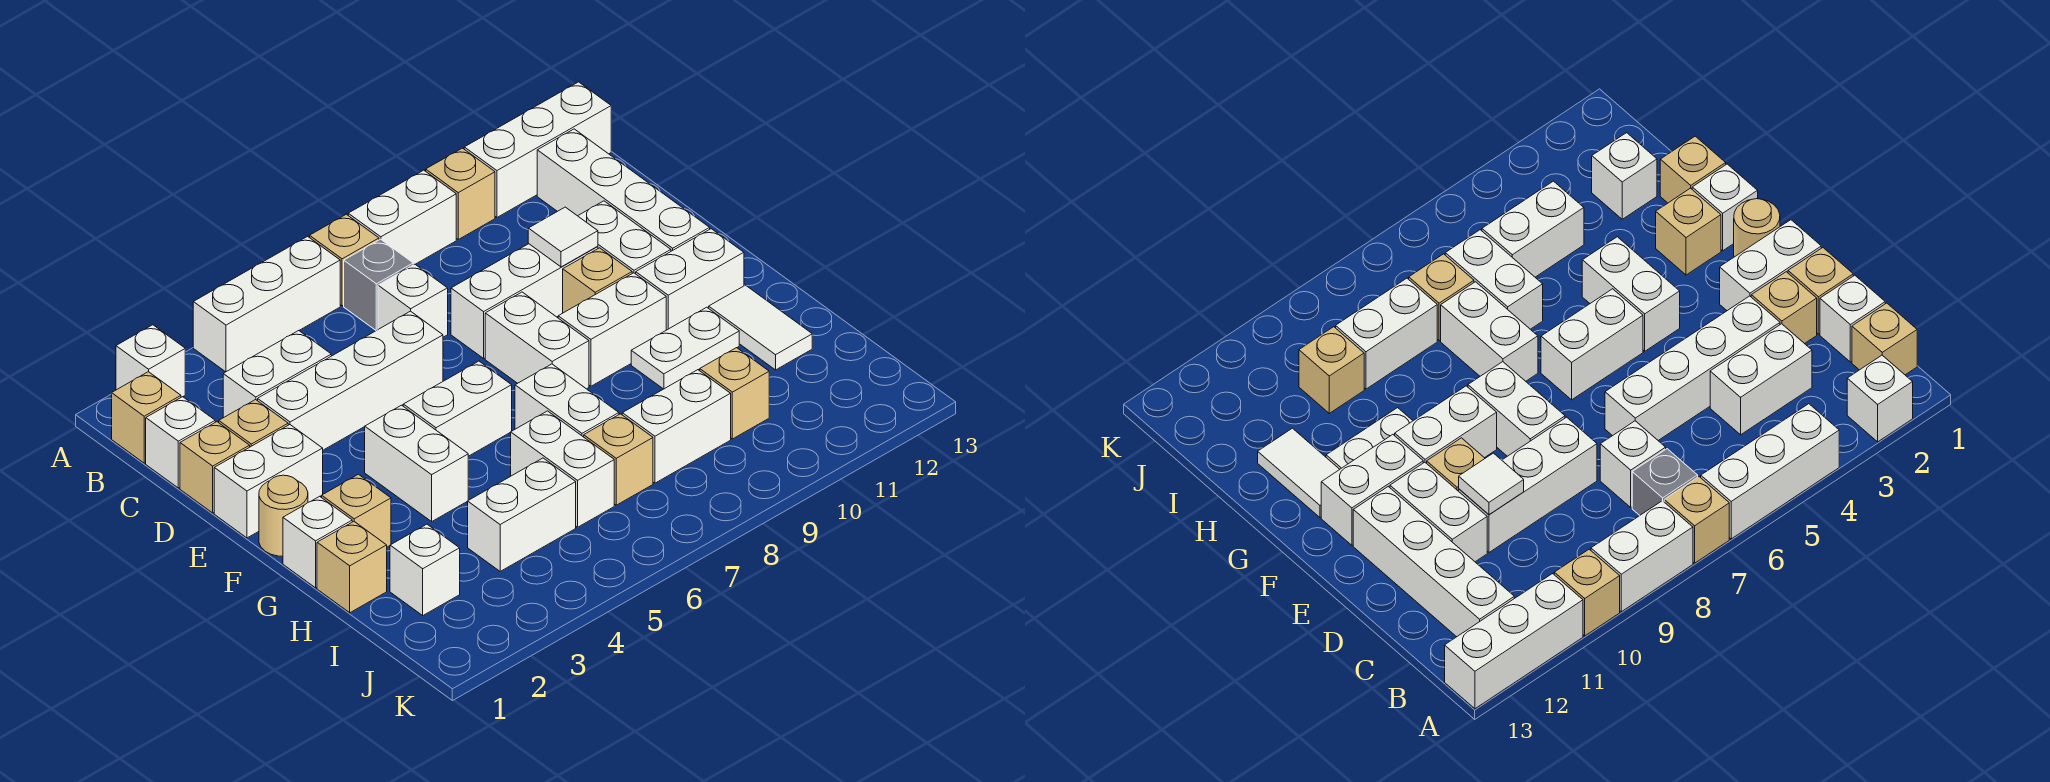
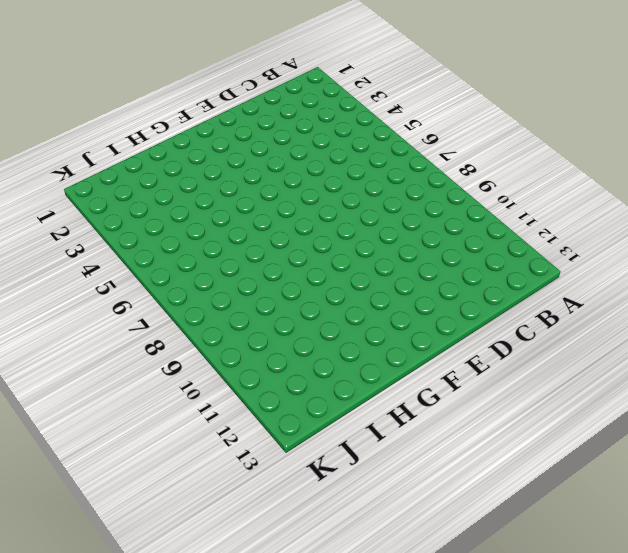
none -> white 1x1 brick [116,325,185,397]
none -> white 1x3 brick [193,236,340,372]
none -> tan 1x1 brick [310,214,379,306]
none -> white 1x2 brick [348,170,456,265]

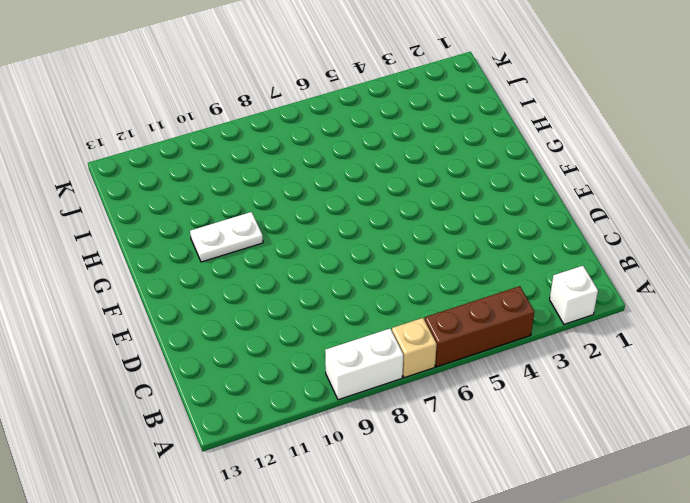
brown 1x3 brick [425,286,534,367] -> white 1x3 brick [193,236,340,372]
none -> tan 1x1 brick [426,148,495,239]
none -> white 1x3 brick [464,82,611,217]
none -> tan 1x1 brick [112,372,181,463]
none -> grey 1x1 brick [344,239,413,330]

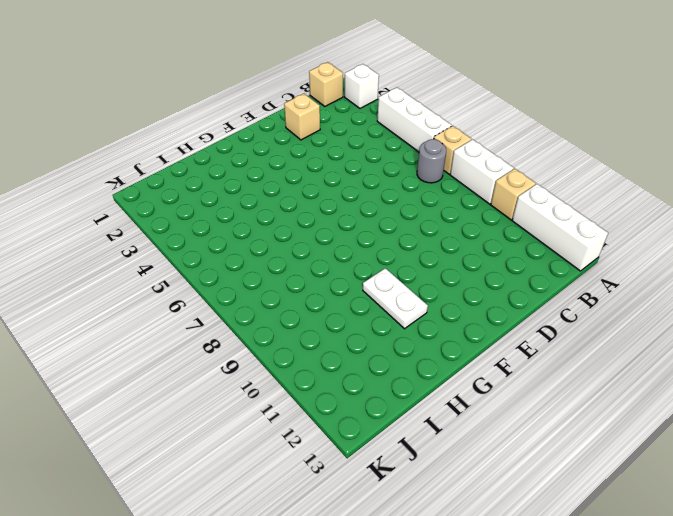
grey 1x1 round brick [417,139,446,183] -> grey 1x1 brick [344,239,413,330]
none -> white 1x4 brick [537,129,710,251]
none -> white 1x1 brick [146,397,215,488]
none -> white 1x2 brick [223,331,331,418]
none -> white 1x1 brick [378,264,448,337]

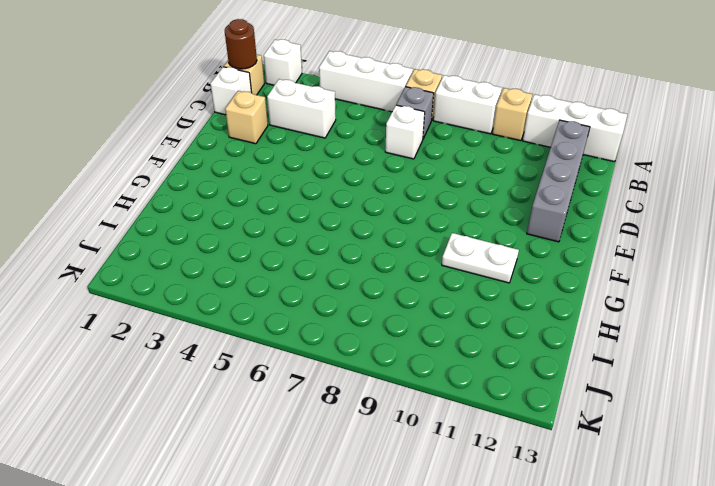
brown 1x1 round brick [225,19,257,69] -> none
grey 1x4 brick [527,120,590,242] -> white 1x4 brick [537,129,710,251]
none -> tan 1x1 brick [180,422,250,513]
none -> white 1x4 brick [258,311,443,450]
none -> white 1x3 brick [451,244,598,358]
none -> white 1x2 brick [578,201,671,274]

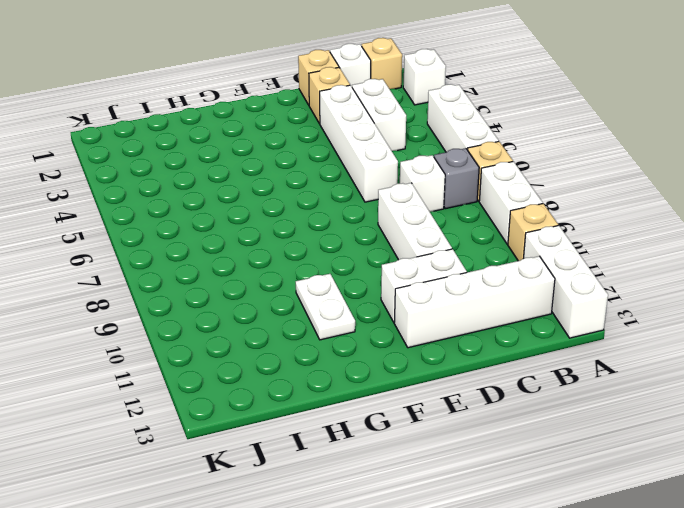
none -> white 1x2 brick [214,425,323,538]
none -> white 1x2 brick [485,292,589,389]
none -> tan 1x1 brick [563,248,632,313]
none -> tan 1x1 round brick [259,475,308,556]

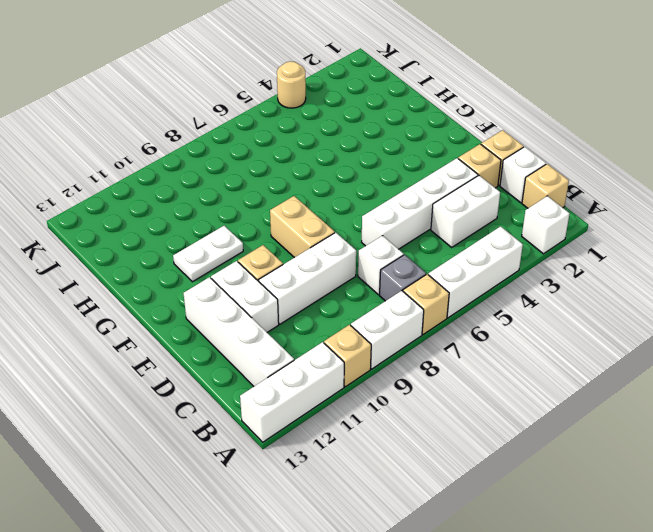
tan 1x2 brick [270,196,335,258] -> white 1x2 brick [485,292,589,389]
tan 1x1 round brick [277,61,306,108] -> tan 1x1 round brick moved to [259,475,308,556]
none -> white 1x2 brick [214,425,323,538]
none -> white 1x2 brick [365,405,468,521]
none -> white 1x2 brick [403,361,512,456]
none -> white 1x2 brick [558,273,666,386]

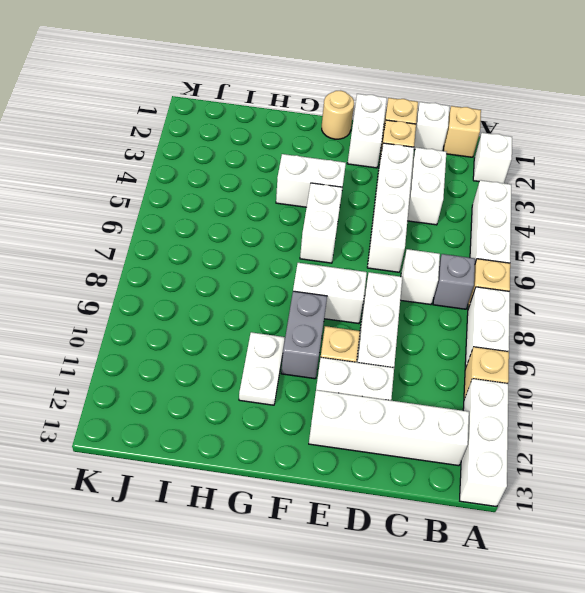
grey 1x2 brick [281,291,327,379] -> white 1x2 brick [558,273,666,386]
none -> white 1x2 brick [636,229,744,330]
none -> white 1x1 brick [283,496,352,588]
none -> tan 1x1 brick [322,474,391,547]
none -> white 1x2 brick [515,364,619,437]

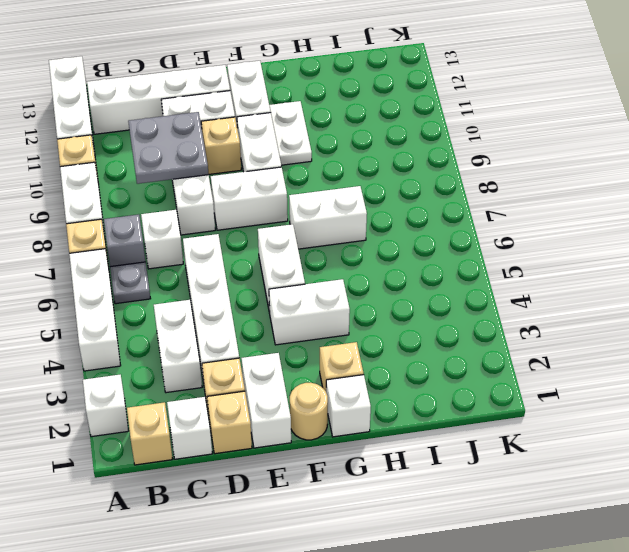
grey 1x1 plate [110,262,151,304] -> none
grey 2x2 plate [128,112,209,184] -> white 1x1 tile [528,207,598,267]
none -> white 1x2 tile [709,285,812,370]
none -> tan 1x1 brick [317,522,387,613]
none -> white 1x2 brick [511,411,614,527]
none -> white 1x1 brick [390,524,460,615]

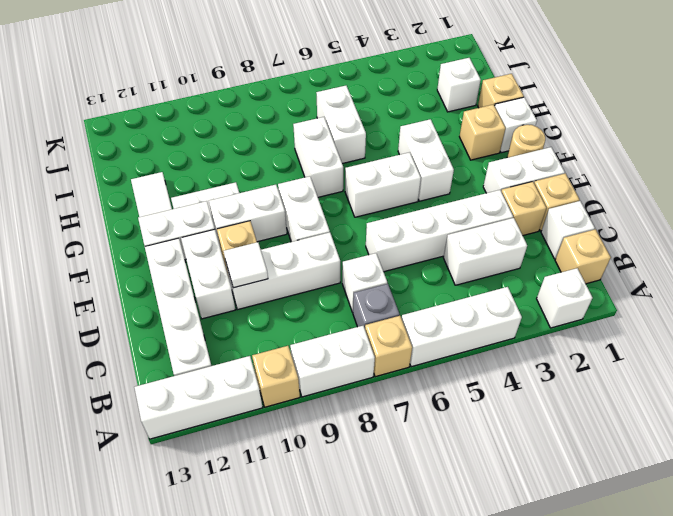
none -> white 1x2 brick [468,458,576,571]
none -> tan 1x1 brick [584,414,653,505]
none -> white 1x2 brick [622,370,731,483]
none -> tan 1x1 brick [700,348,769,439]

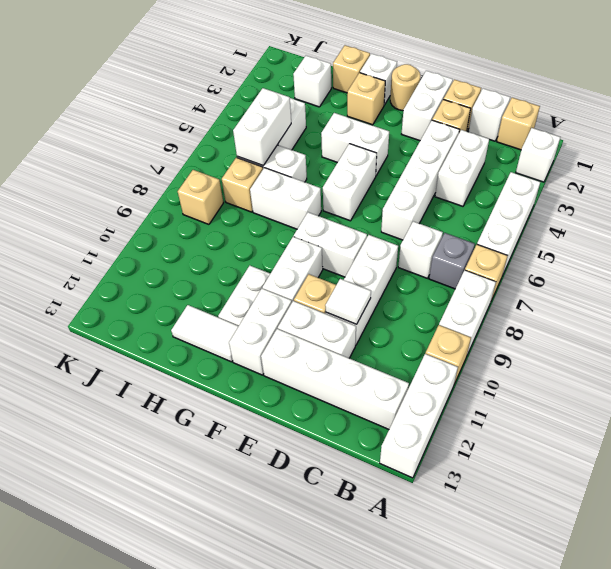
white 1x2 brick [233,88,291,166] -> white 1x2 brick moved to [622,370,731,483]
tan 1x1 brick [178,170,223,224] -> tan 1x1 brick moved to [700,348,769,439]

